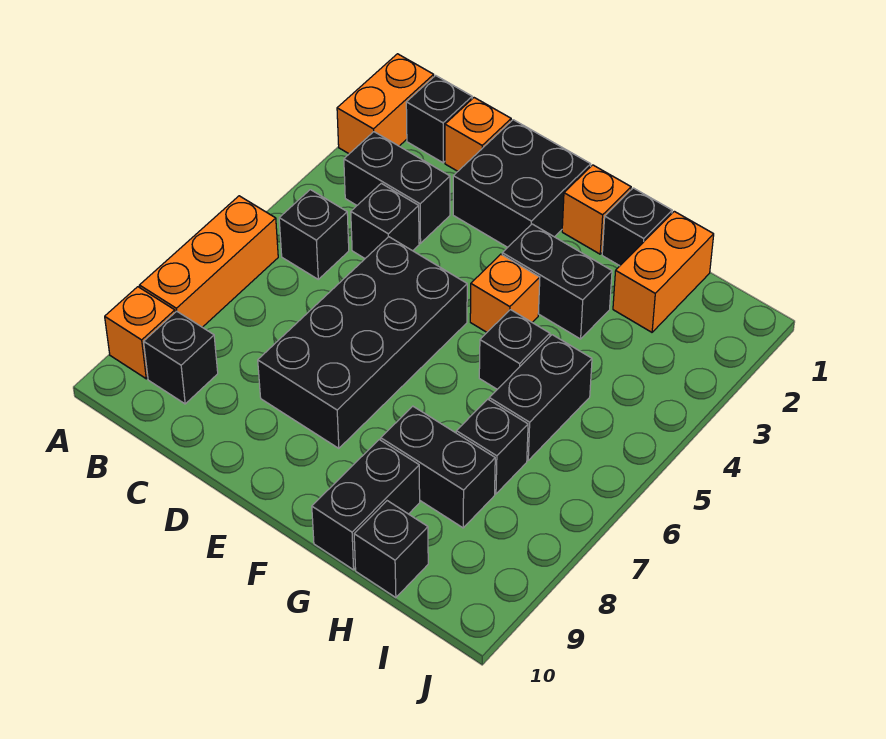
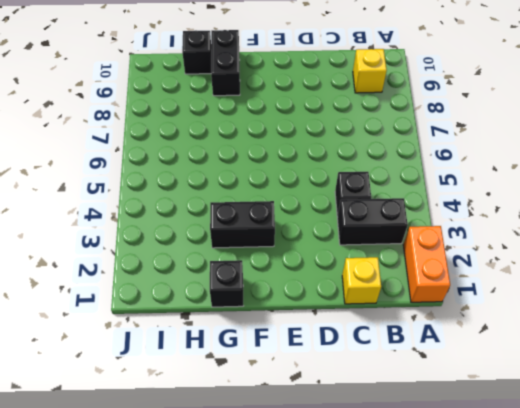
yellow 1x1 brick [353,49,387,93] -> black 1x1 brick [144,311,218,404]
yellow 1x1 brick [342,257,381,304] -> orange 1x1 brick [445,98,511,171]
none -> orange 1x3 brick [139,196,278,327]
none -> orange 1x1 brick [105,287,175,379]
none -> black 1x1 brick [406,76,472,163]

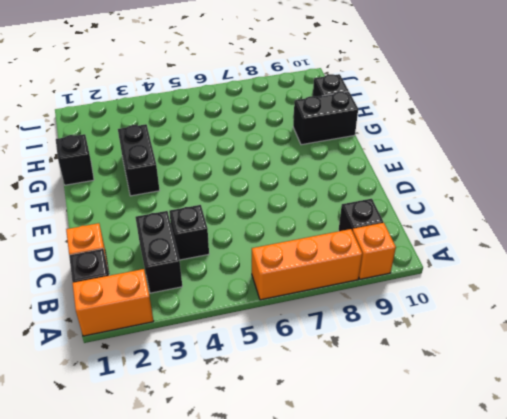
none -> black 1x1 brick [279,190,349,279]
none -> black 2x2 brick [453,120,591,247]
none -> black 2x4 brick [258,237,467,448]

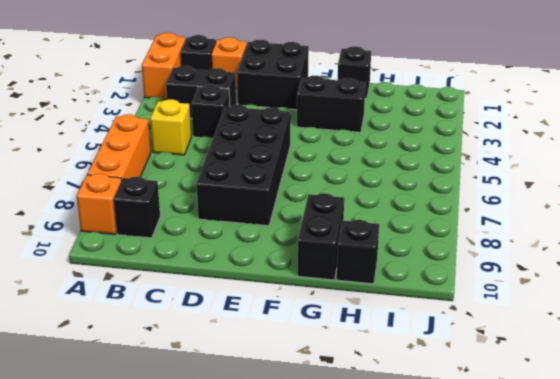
yellow 1x1 brick [150,99,191,155] -> black 1x1 brick [279,190,349,279]
none -> orange 1x1 brick [562,165,631,254]
none -> orange 1x1 brick [470,254,540,332]
none -> black 1x1 brick [479,310,550,389]

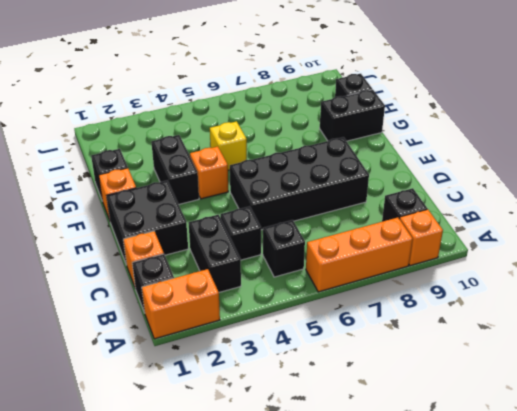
yellow 1x1 brick [210,121,247,170] -> black 1x1 brick [479,310,550,389]
none -> black 1x2 brick [381,406,495,528]
none -> orange 1x2 brick [613,211,714,332]
none -> black 1x2 brick [489,335,592,460]

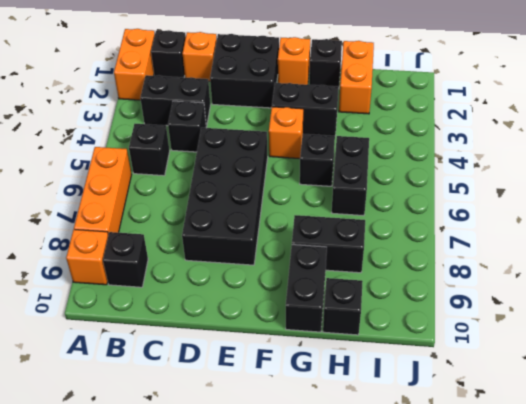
none -> black 1x1 brick [456,399,528,494]

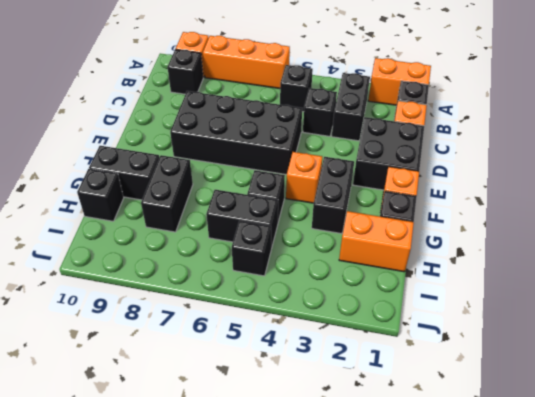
black 1x1 brick [232,221,271,276] -> black 1x1 brick moved to [456,399,528,494]

